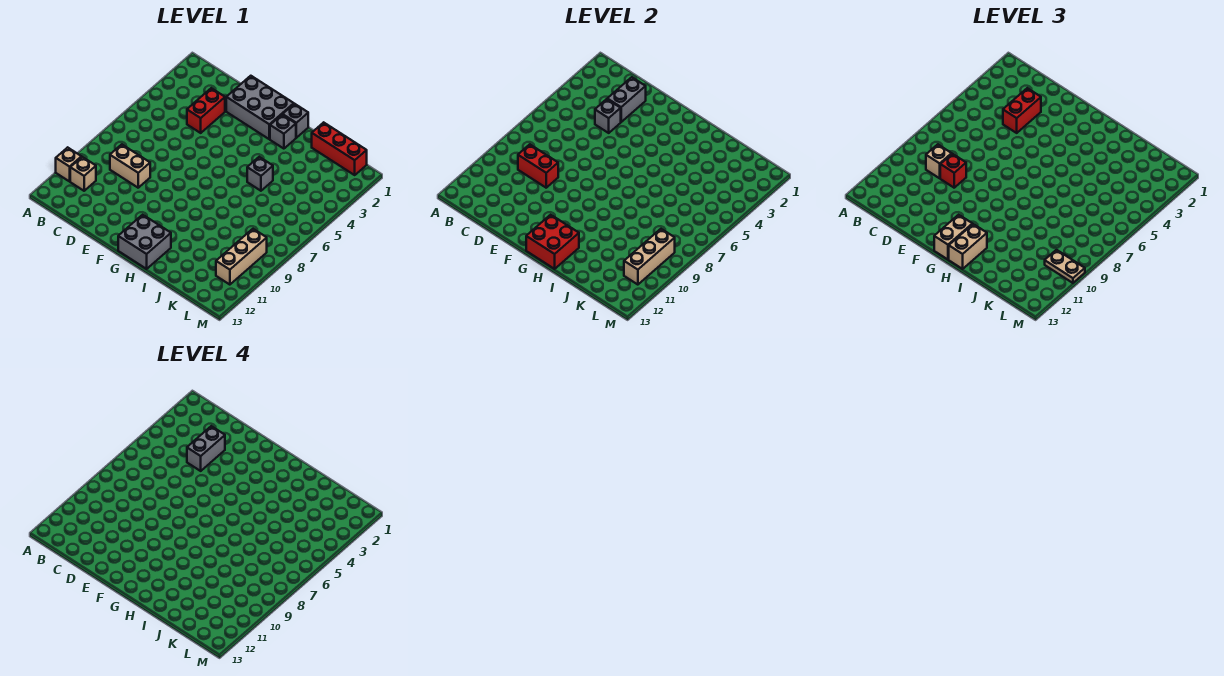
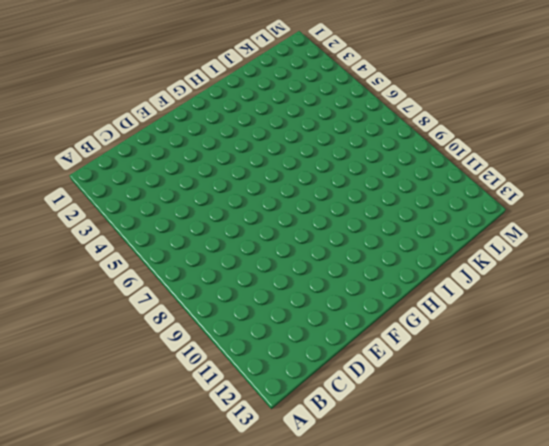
none -> tan 1x1 brick [56,147,81,181]
none -> tan 1x1 brick [70,157,96,191]
none -> tan 1x2 brick [110,144,150,188]

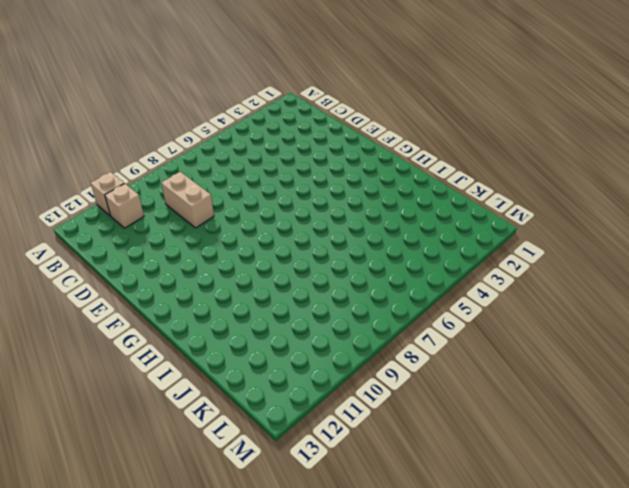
none -> red 1x2 brick [187,88,225,133]
none -> grey 2x3 brick [226,76,294,139]
none -> grey 2x2 brick [118,215,171,269]

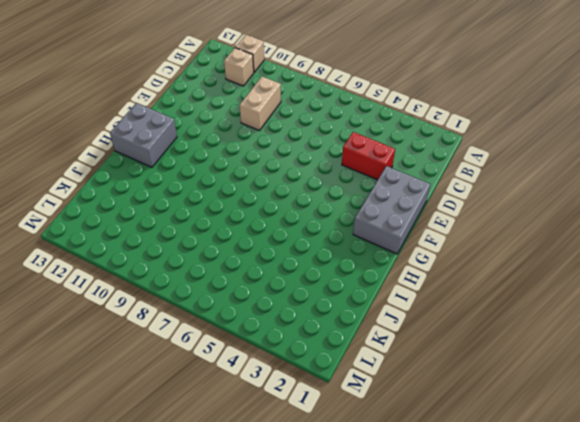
none -> grey 1x1 brick [283,104,308,138]
none -> grey 1x1 brick [270,115,296,149]
none -> grey 1x1 brick [247,157,273,191]

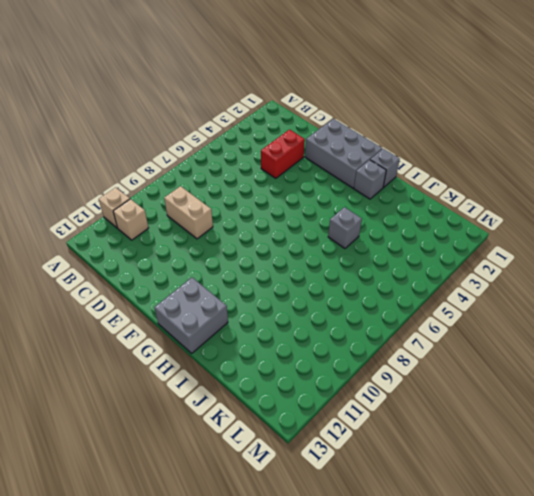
none -> red 1x3 brick [312,122,367,175]
none -> tan 1x3 brick [216,229,267,285]
none -> red 1x2 brick [518,144,558,188]

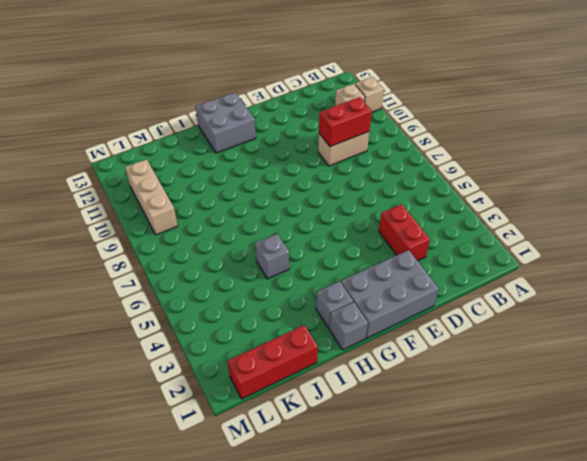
none -> grey 1x2 brick [608,77,646,122]
none -> grey 1x1 brick [595,99,621,133]
none -> red 2x2 brick [526,215,579,269]

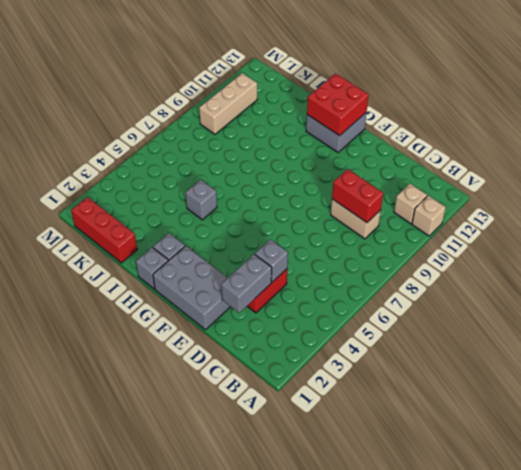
none -> tan 1x3 brick [624,229,675,285]
none -> tan 1x1 brick [926,144,952,178]
none -> red 1x2 brick [1003,88,1041,133]

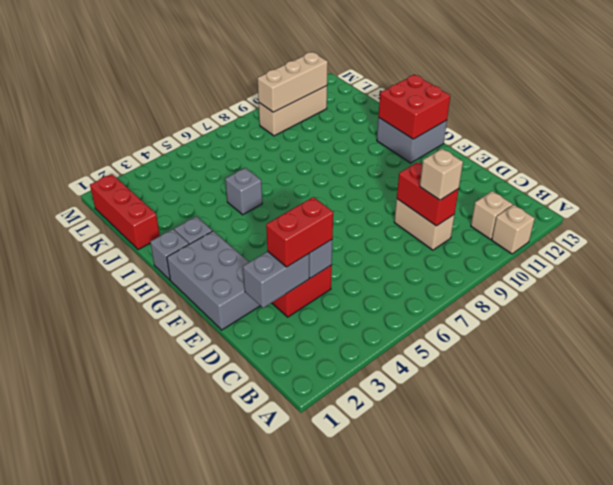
none -> red 1x1 brick [940,154,966,188]
none -> tan 1x2 brick [934,215,972,259]
none -> tan 1x2 brick [949,224,987,269]

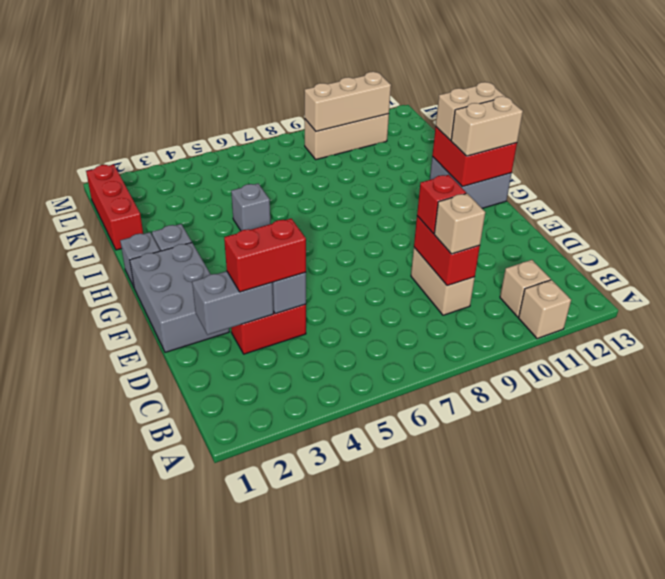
none -> tan 1x2 plate [1045,250,1085,283]
none -> grey 1x2 brick [187,426,225,471]

